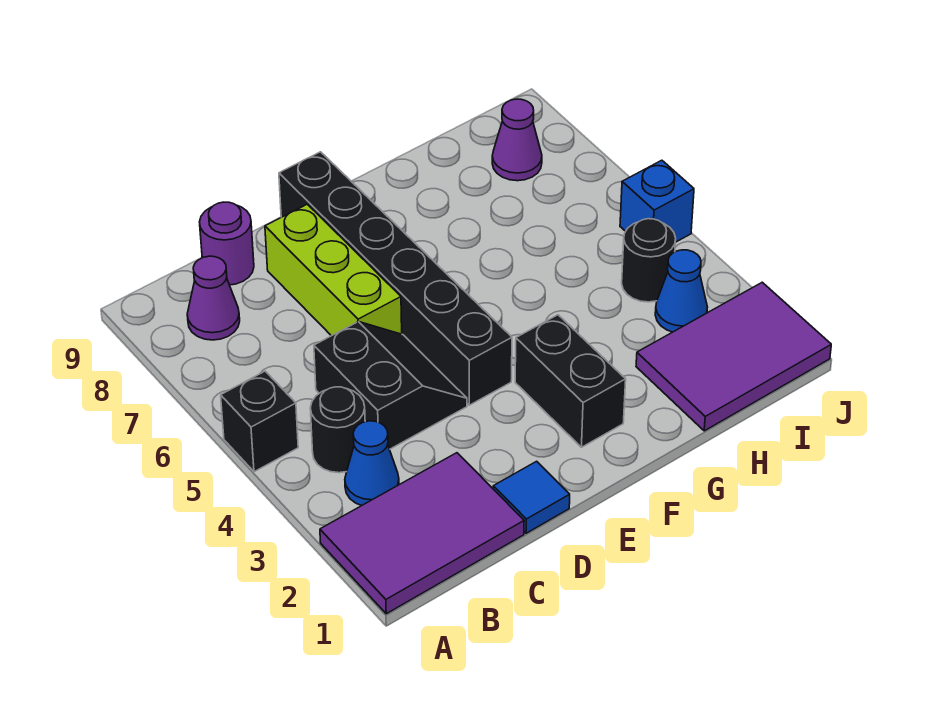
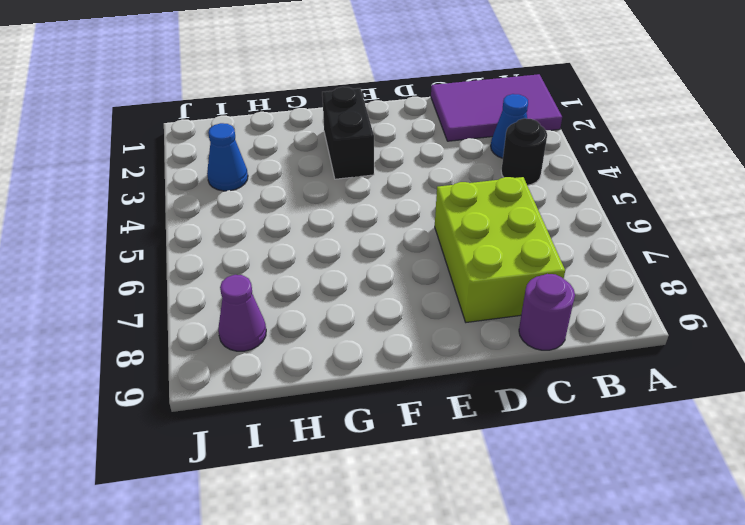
lime 2x3 brick [435,177,565,322] -> lime 1x3 brick [265,204,402,336]
none -> black 1x1 brick [221,371,298,472]
none -> purple 1x1 cone [187,256,240,340]
none -> black 2x2 slope [314,322,467,449]

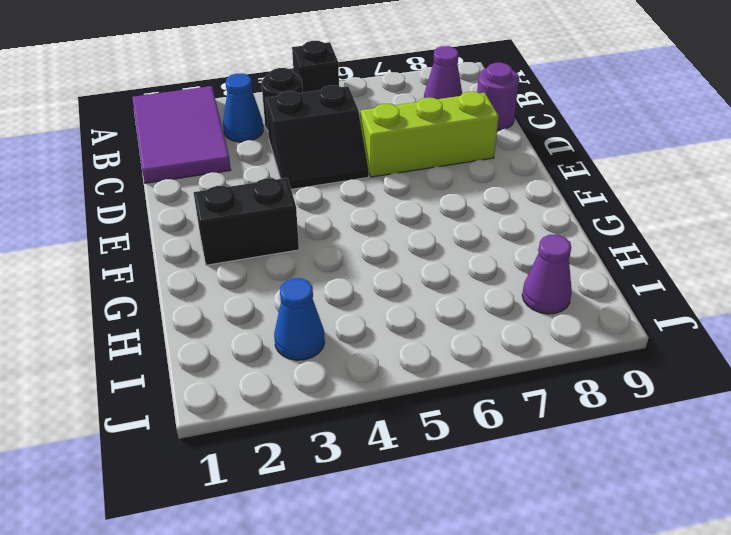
none -> blue 1x1 tile [493,461,570,533]
none -> black 1x6 brick [279,152,512,405]
none -> purple 2x3 tile [636,282,831,431]

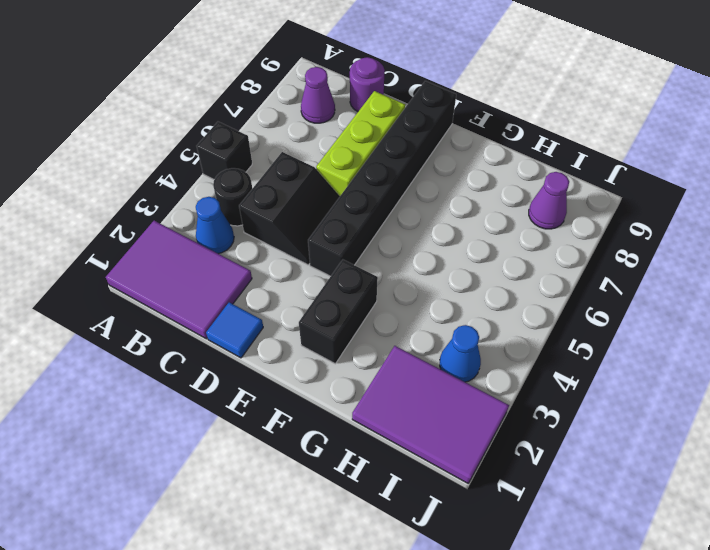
none -> black 1x1 round brick [622,219,676,302]
none -> blue 1x1 brick [620,160,694,242]

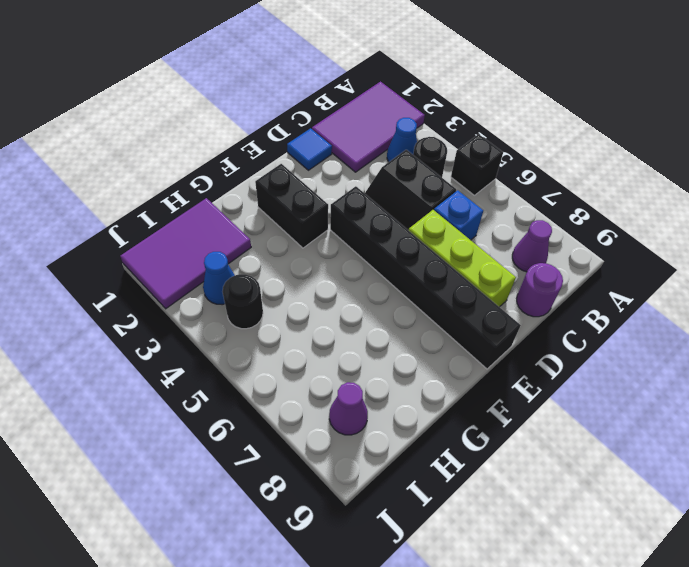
blue 1x1 brick [434,190,483,240] -> blue 1x1 brick moved to [620,160,694,242]

